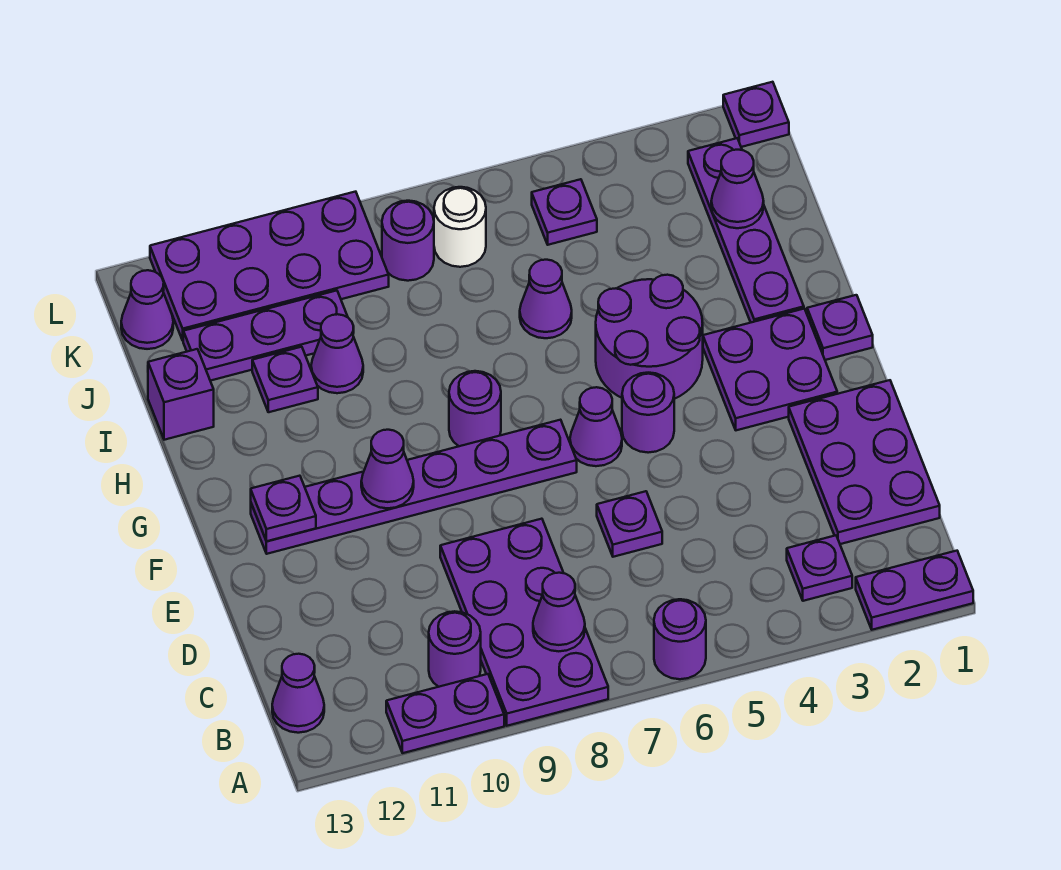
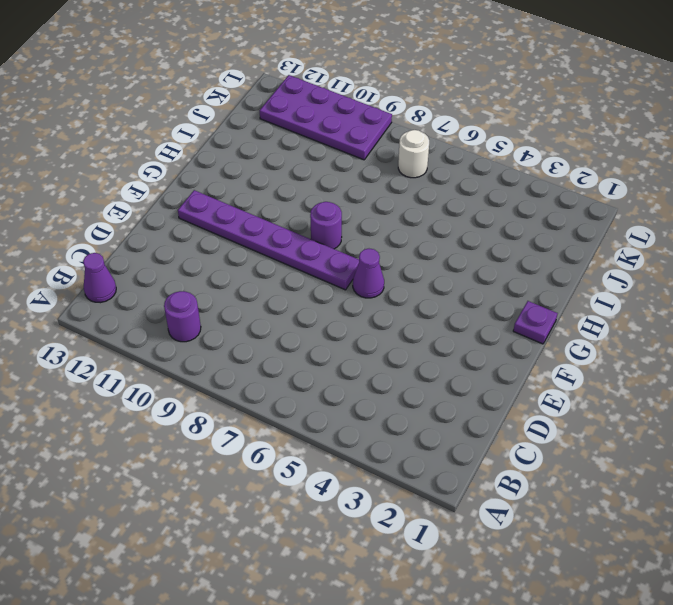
none -> purple 1x2 plate [856,551,973,630]
none -> purple 1x1 round brick [654,599,706,679]
none -> purple 2x4 plate [440,519,608,726]
none -> purple 1x2 plate [386,674,504,753]

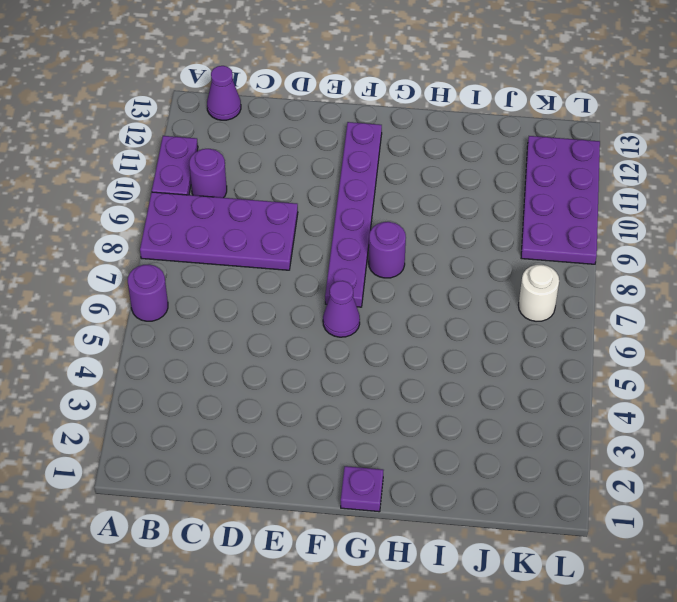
none -> purple 1x2 plate [856,551,973,630]
none -> purple 1x1 plate [787,535,852,601]
none -> purple 2x3 plate [789,380,940,544]
none -> purple 1x1 plate [597,491,662,557]

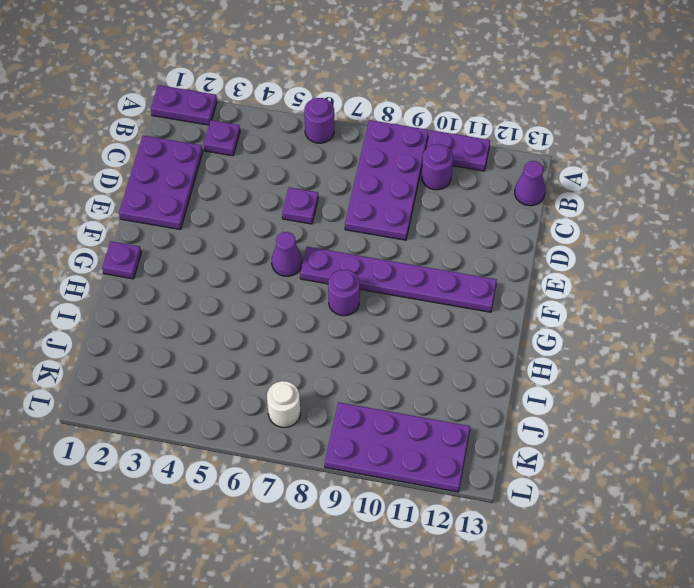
none -> purple 2x2 plate [703,309,837,430]
none -> purple 1x1 round brick [622,373,674,453]
none -> purple 2x2 round brick [596,275,703,399]
none -> purple 1x4 plate [688,138,804,322]

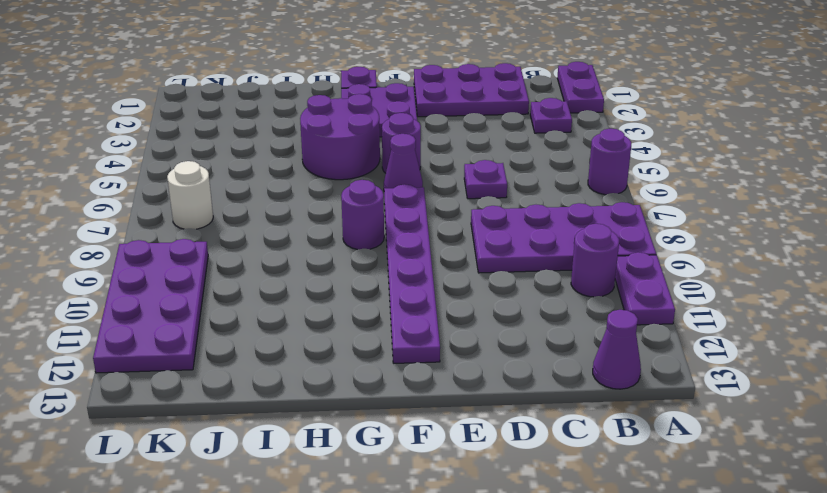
none -> purple 1x4 plate [688,138,804,322]
none -> purple 1x1 cone [520,260,572,338]
none -> purple 1x1 cone [311,314,363,393]
none -> purple 1x1 plate [252,347,318,412]

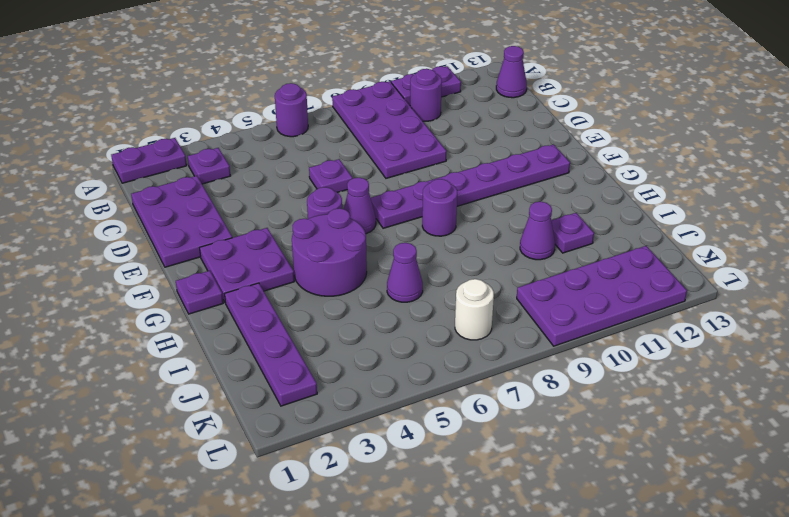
none -> purple 1x1 brick [148,349,214,440]
none -> purple 1x3 plate [183,291,348,381]
none -> purple 1x1 plate [532,179,597,245]
none -> purple 1x1 round brick [382,201,434,281]

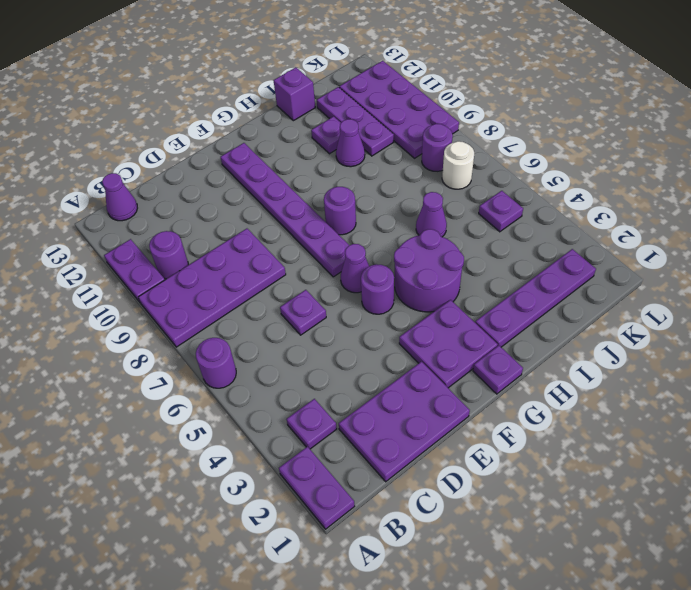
none -> purple 1x1 cone [121,270,173,349]
none -> purple 1x1 plate [723,82,789,147]
none -> purple 1x1 cone [533,573,585,651]
none -> purple 1x1 cone [361,430,414,508]

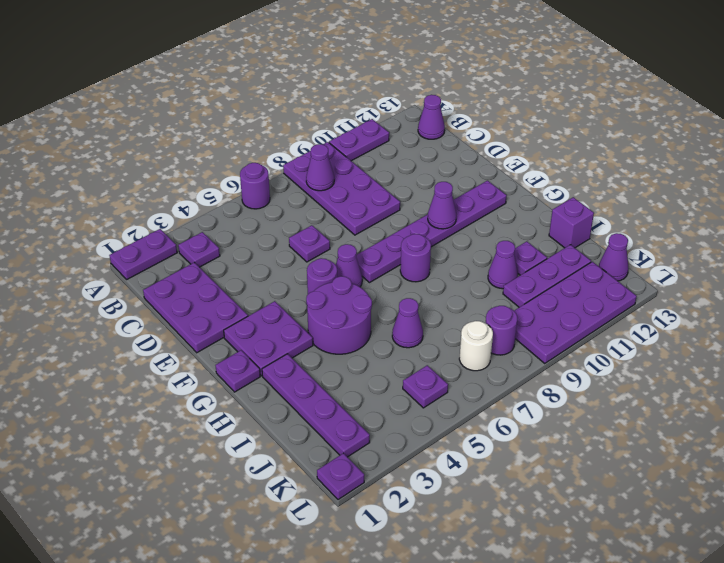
none -> purple 1x1 round brick [429,611,481,687]
none -> purple 1x1 plate [251,476,316,541]
none -> purple 1x1 cone [711,150,764,228]

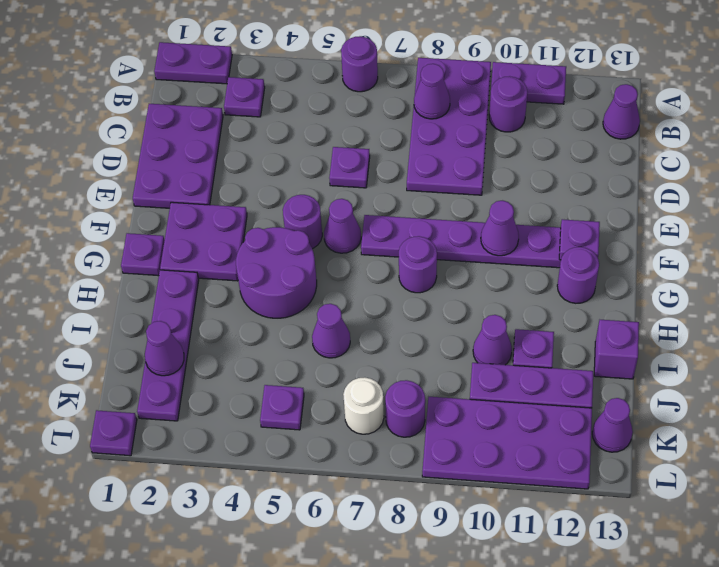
purple 1x1 round brick [557,247,599,303] -> none

